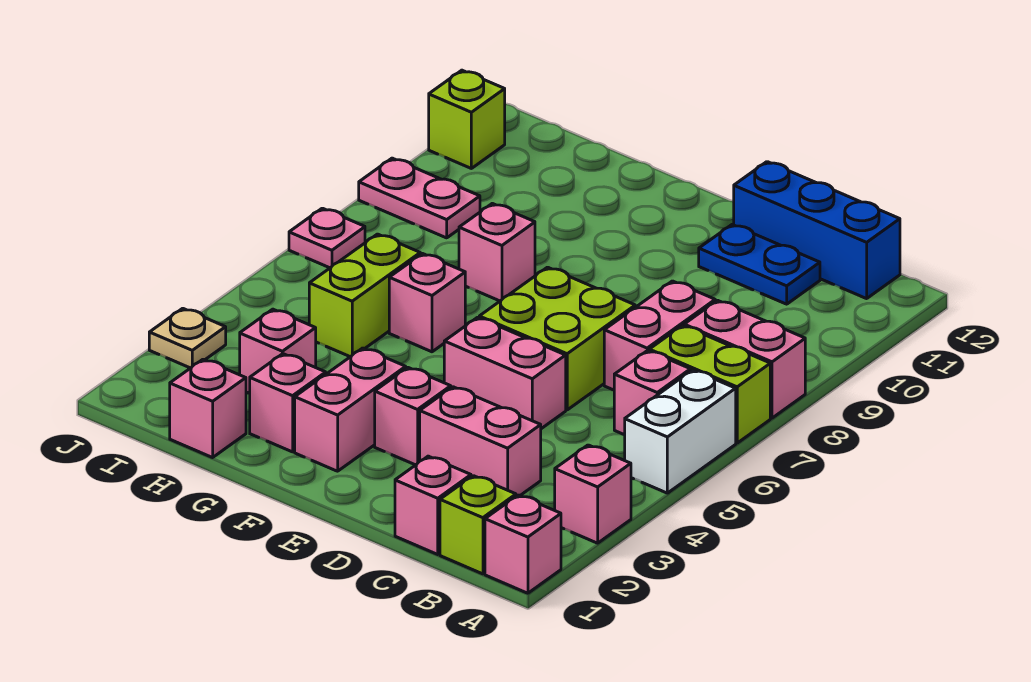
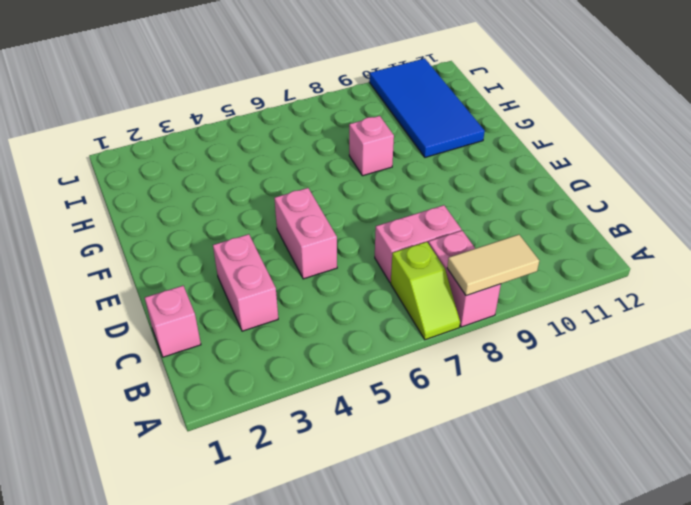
lime 1x2 slope [391,242,460,340] -> lime 1x2 brick [649,325,770,443]
tan 1x2 tile [447,235,539,296] -> none
blue 2x4 tile [369,58,485,157] -> lime 1x1 brick [429,70,505,168]
none -> pink 1x1 brick [485,495,561,593]
none -> pink 1x1 brick [555,445,631,543]
none -> white 1x2 brick [625,370,736,493]

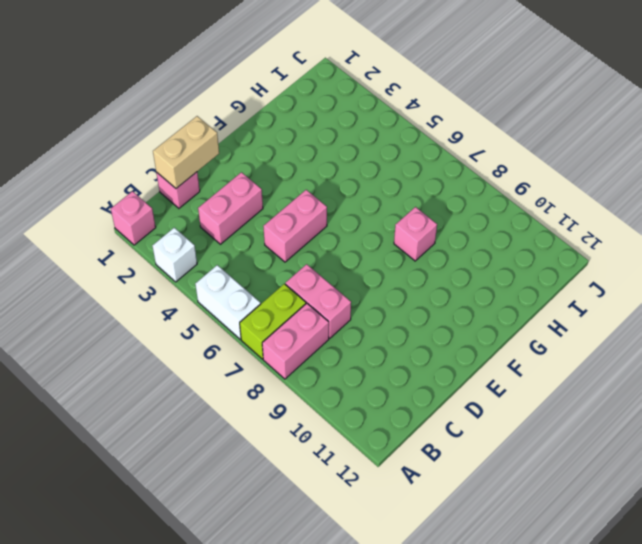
white 1x1 brick [152,228,197,282] -> pink 1x1 brick [555,445,631,543]
tan 1x2 brick [153,116,219,188] -> none
none -> lime 1x1 brick [440,476,516,574]
none -> pink 1x1 brick [614,350,691,435]
none -> blue 1x3 brick [734,162,900,299]

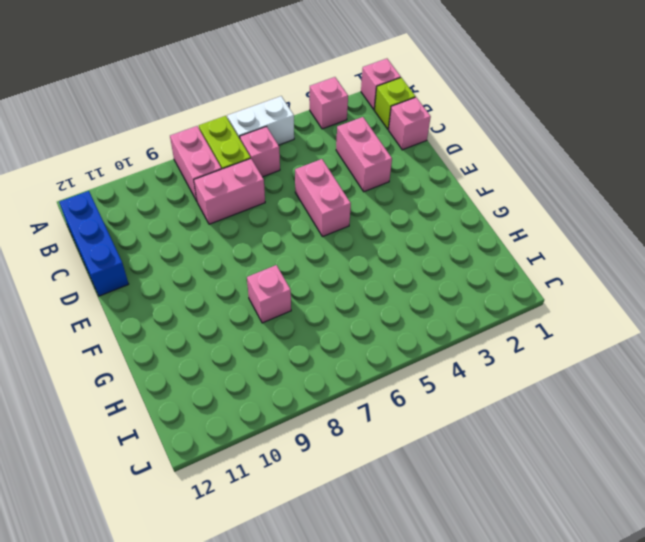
none -> blue 1x2 plate [699,225,820,304]
none -> lime 2x2 brick [479,267,635,410]
none -> pink 1x1 brick [375,368,451,465]

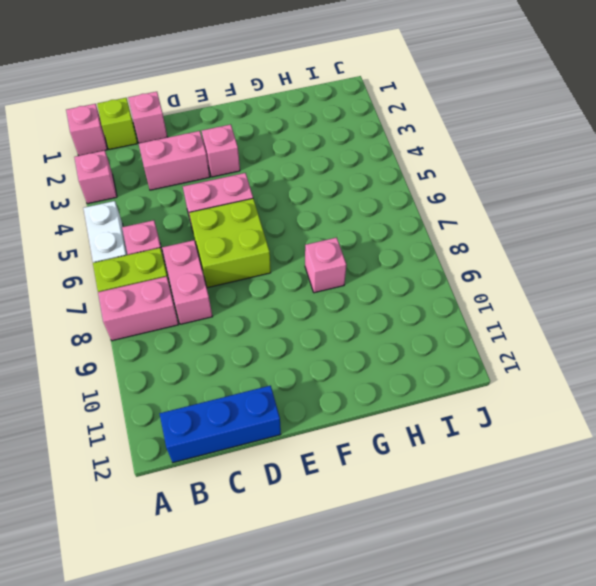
none -> blue 1x2 plate [699,225,820,304]
none -> pink 1x2 brick [295,348,406,471]
none -> pink 1x1 brick [250,354,326,452]

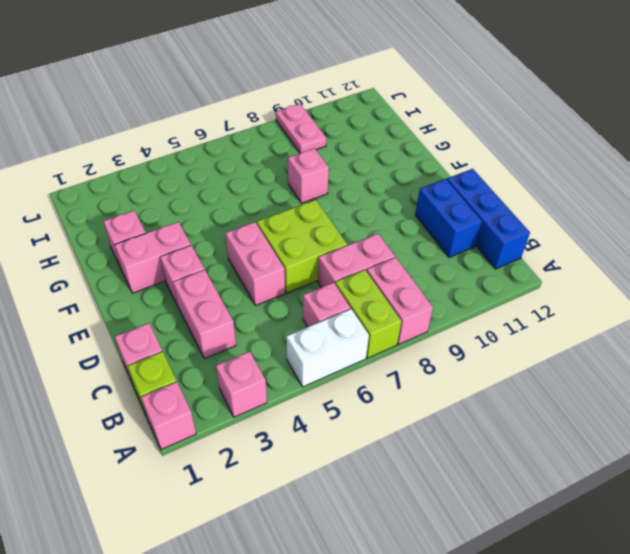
blue 1x2 brick [415,179,482,257] -> blue 1x2 plate [699,225,820,304]
none -> pink 1x1 brick [389,254,465,352]
none -> pink 1x1 brick [170,359,246,458]
none -> pink 1x1 brick [240,309,316,393]

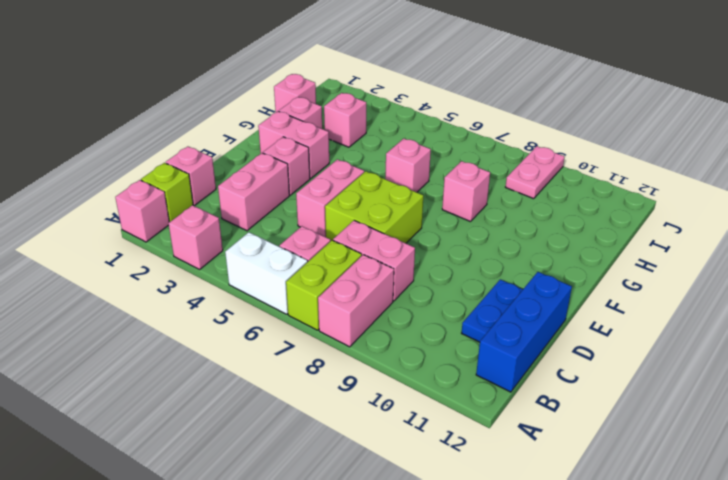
none -> lime 1x2 brick [309,234,420,357]
none -> tan 1x1 plate [149,308,226,368]
none -> pink 1x1 plate [289,208,365,268]

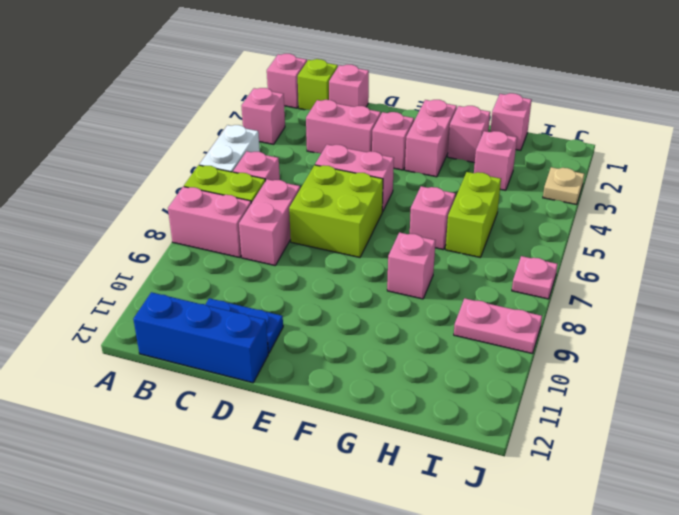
none -> lime 1x1 brick [429,70,505,168]

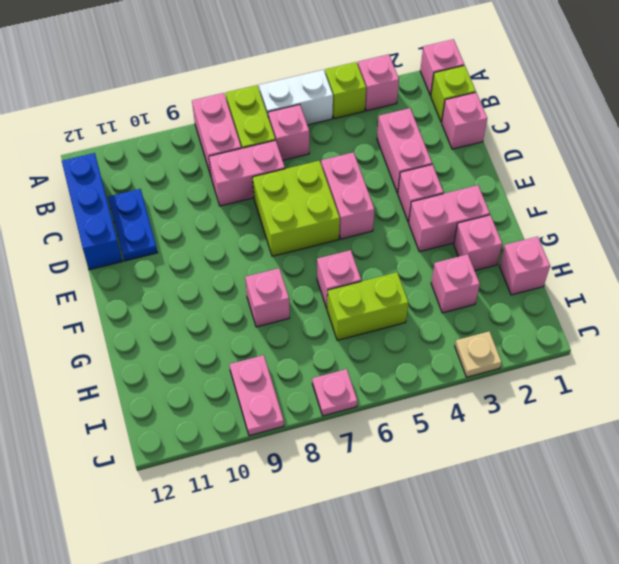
lime 1x1 brick [325,62,366,119] -> lime 1x1 brick moved to [429,70,505,168]

